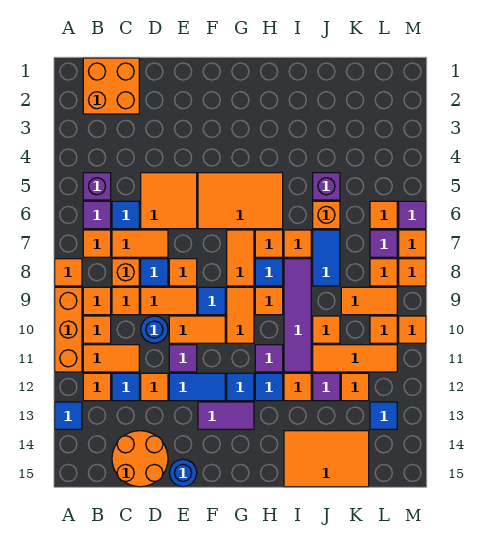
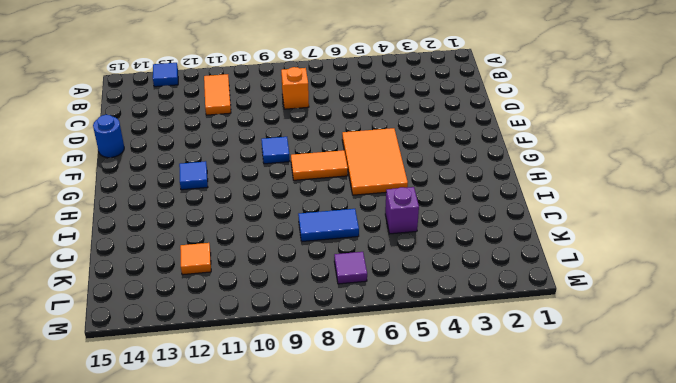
none -> orange 1x1 tile [55,259,82,286]
none -> orange 1x3 brick [55,287,82,372]
none -> orange 2x2 brick [83,58,139,114]
none -> purple 1x1 brick [83,173,111,200]

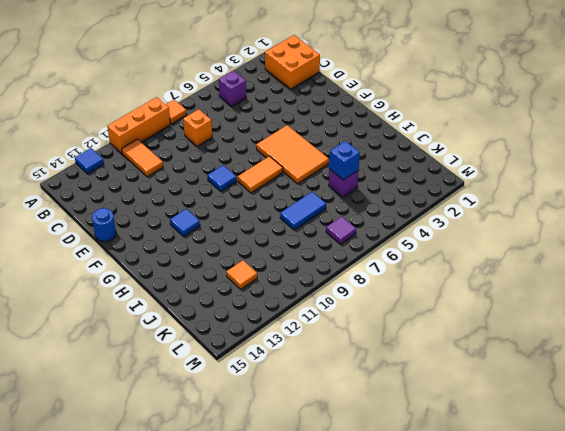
blue 1x1 brick [329,141,360,180] -> none
none -> purple 1x1 tile [83,201,111,229]
none -> orange 1x1 tile [83,230,111,257]
none -> orange 1x1 tile [83,287,111,315]
none -> orange 1x1 tile [83,316,111,343]

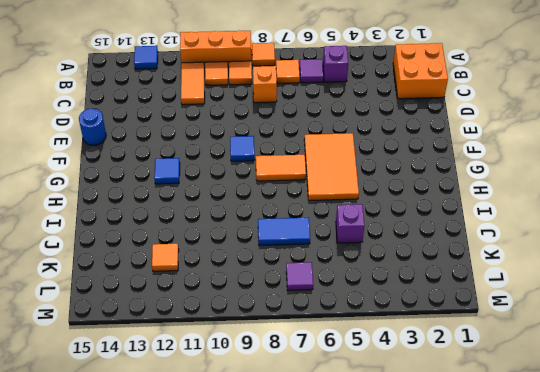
none -> orange 1x1 tile [83,373,111,401]
none -> blue 1x1 tile [112,201,139,229]
none -> orange 1x2 tile [112,230,168,257]
none -> orange 1x1 tile [112,287,139,315]

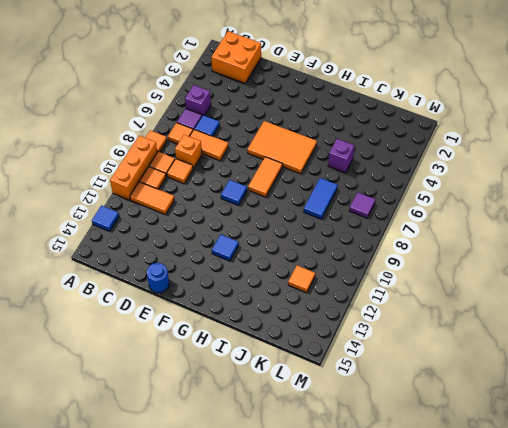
none -> orange 1x1 tile [83,373,111,401]
none -> blue 1x1 tile [112,373,139,401]
none -> orange 2x2 round brick [112,431,168,487]
none -> orange 2x2 tile [141,173,197,229]

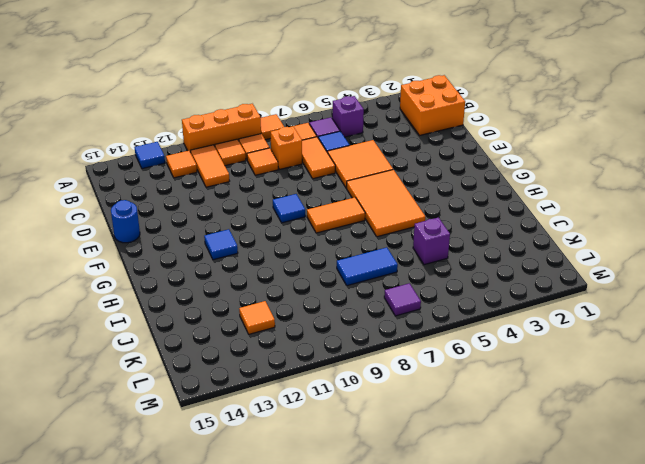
none -> blue 1x1 tile [112,373,139,401]
none -> orange 2x2 round brick [112,431,168,487]
none -> blue 1x1 tile [141,259,168,286]
none -> orange 1x2 tile [141,287,197,315]

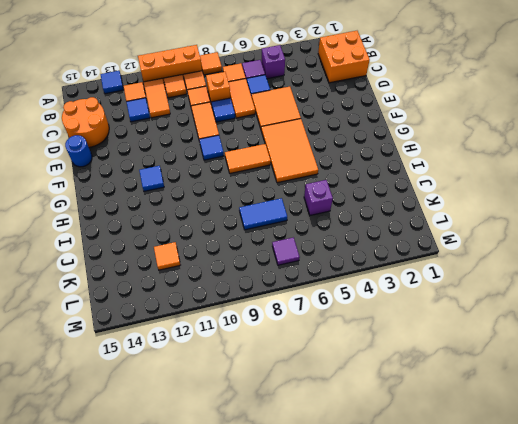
none -> blue 1x1 round brick [141,316,168,343]
none -> orange 1x1 tile [141,373,168,401]
none -> orange 1x1 tile [169,259,197,286]
none -> orange 1x2 tile [169,316,225,343]

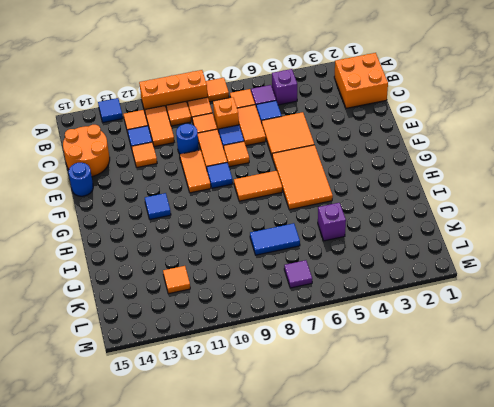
none -> purple 1x1 tile [169,345,197,372]
none -> blue 1x2 tile [169,373,225,401]
none -> purple 1x2 tile [198,402,254,429]
none -> orange 1x2 tile [227,287,254,343]

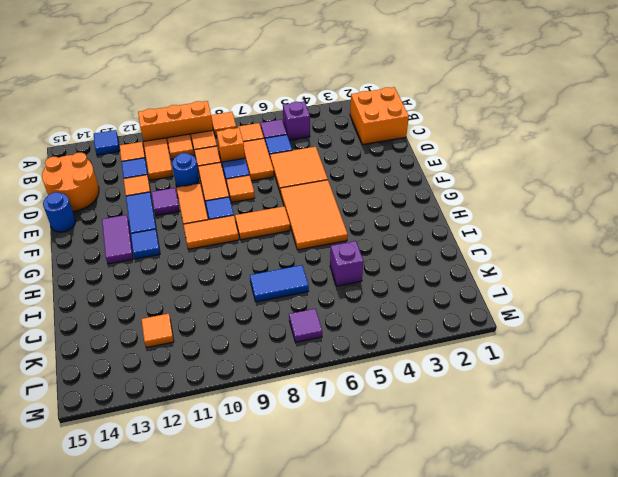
none -> orange 1x1 tile [255,230,283,257]
none -> blue 1x1 tile [255,259,283,286]
none -> orange 1x1 tile [255,287,283,315]
none -> purple 1x1 tile [255,345,283,372]

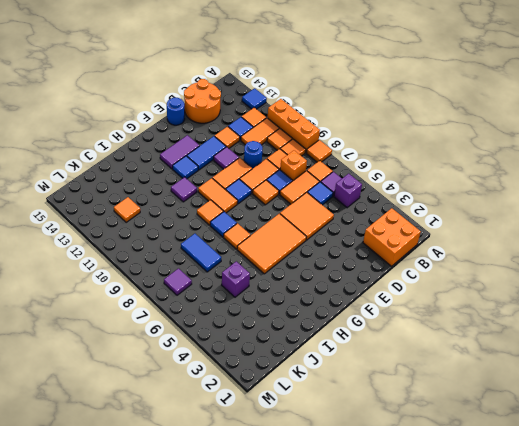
none -> orange 1x2 tile [227,230,254,286]
none -> blue 1x1 tile [255,373,283,401]
none -> orange 1x1 tile [284,230,311,257]
none -> purple 1x4 tile [284,259,311,372]

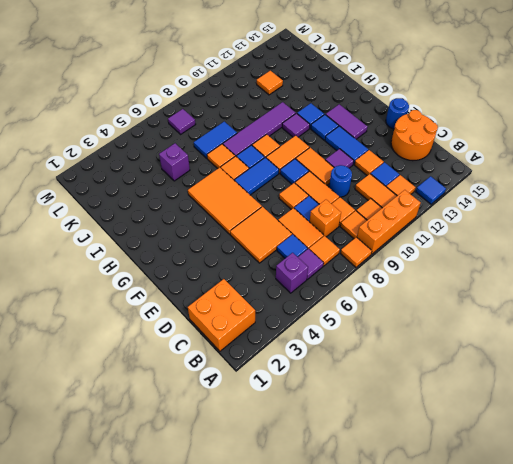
blue 1x2 tile [234,157,279,195] -> orange 1x2 tile [227,230,254,286]
none -> orange 1x1 tile [284,373,311,401]
none -> orange 2x3 tile [284,431,369,487]
none -> orange 1x1 brick [313,201,340,229]
none -> orange 1x1 tile [313,316,340,343]

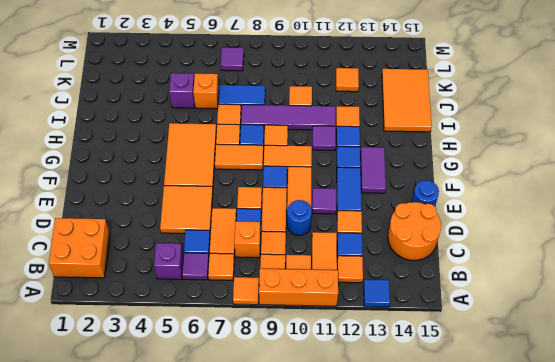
none -> orange 1x3 tile [313,345,397,372]
none -> purple 1x1 tile [313,373,340,401]
none -> orange 1x2 tile [341,287,397,315]
none -> orange 1x1 tile [370,201,397,229]

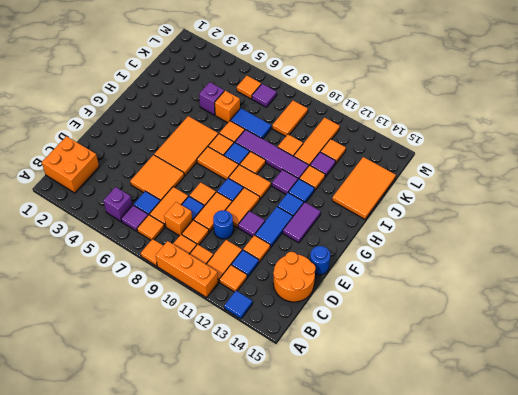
none -> orange 1x1 tile [370,259,397,286]
none -> orange 1x1 tile [370,316,397,343]
none -> blue 1x1 tile [370,402,397,429]
none -> purple 1x1 tile [399,201,426,229]

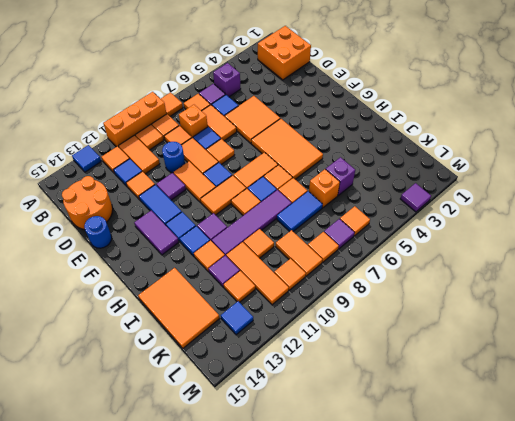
purple 1x1 tile [400,183,431,212] -> purple 1x1 tile moved to [399,201,426,229]
none -> orange 1x1 tile [399,230,426,257]
none -> orange 1x1 tile [399,259,426,286]
none -> orange 1x1 tile [399,316,426,343]

